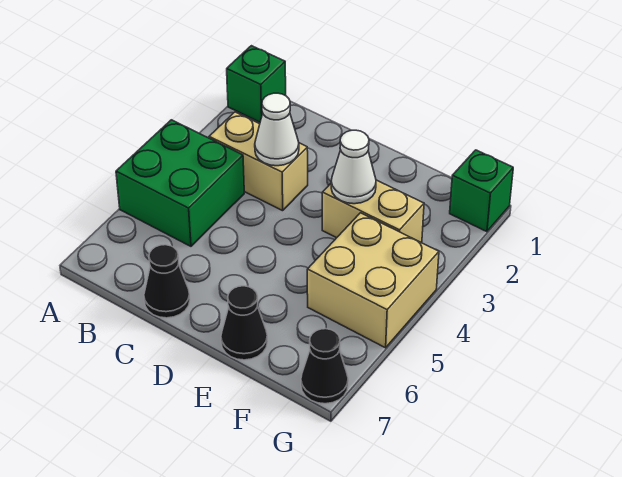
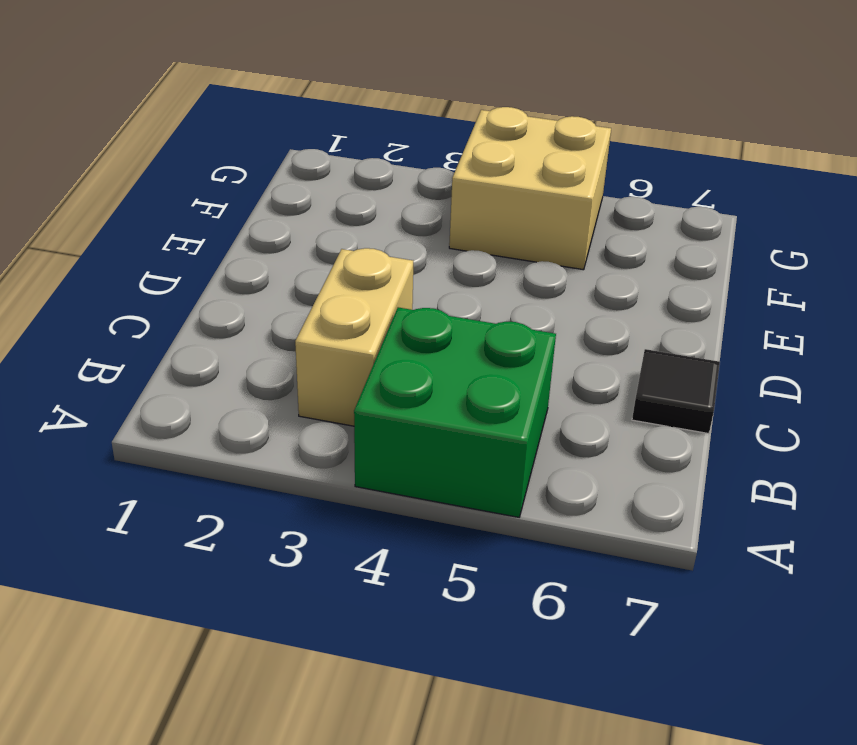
black 1x1 tile [632,349,720,434] -> black 1x1 cone [144,245,190,318]
none -> green 1x1 brick [227,46,286,122]
none -> tan 1x2 brick [322,180,424,242]

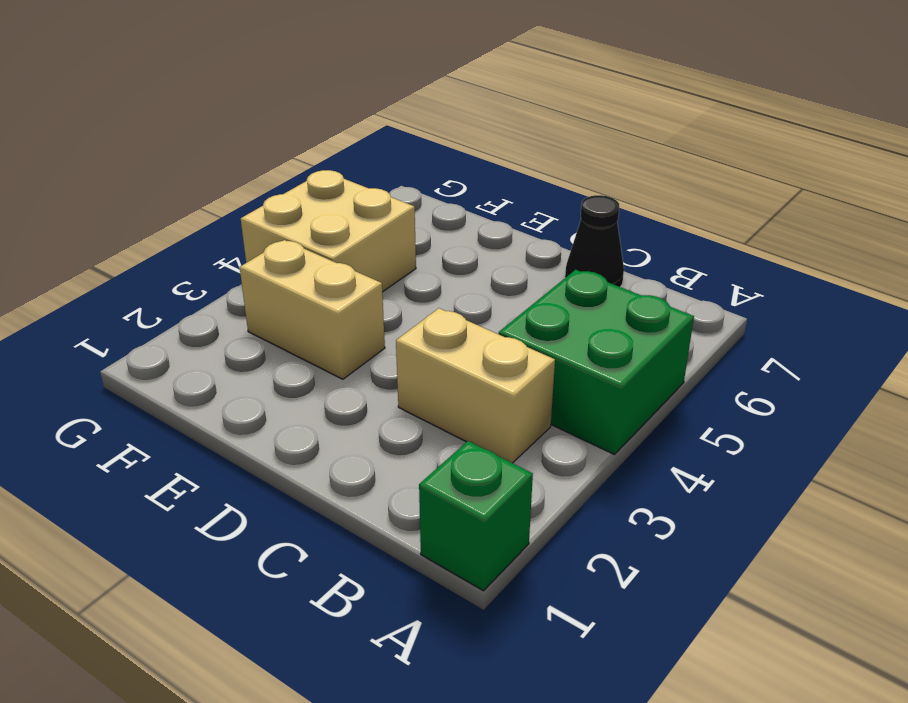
none -> black 1x1 cone [221,286,268,360]
none -> green 1x1 brick [450,150,513,232]

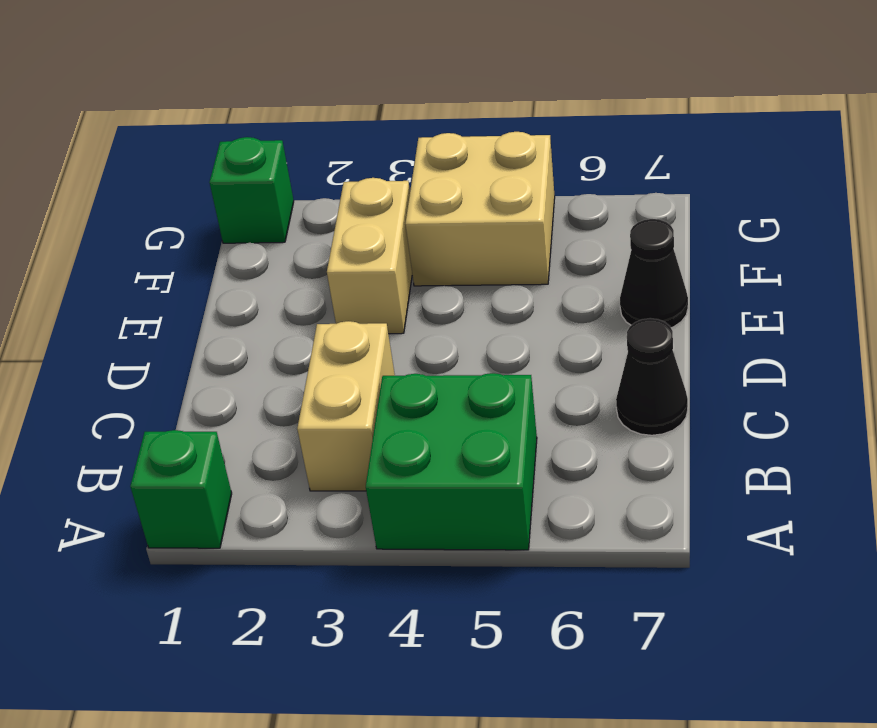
none -> black 1x1 cone [301,329,348,404]
none -> white 1x1 cone [255,93,299,166]

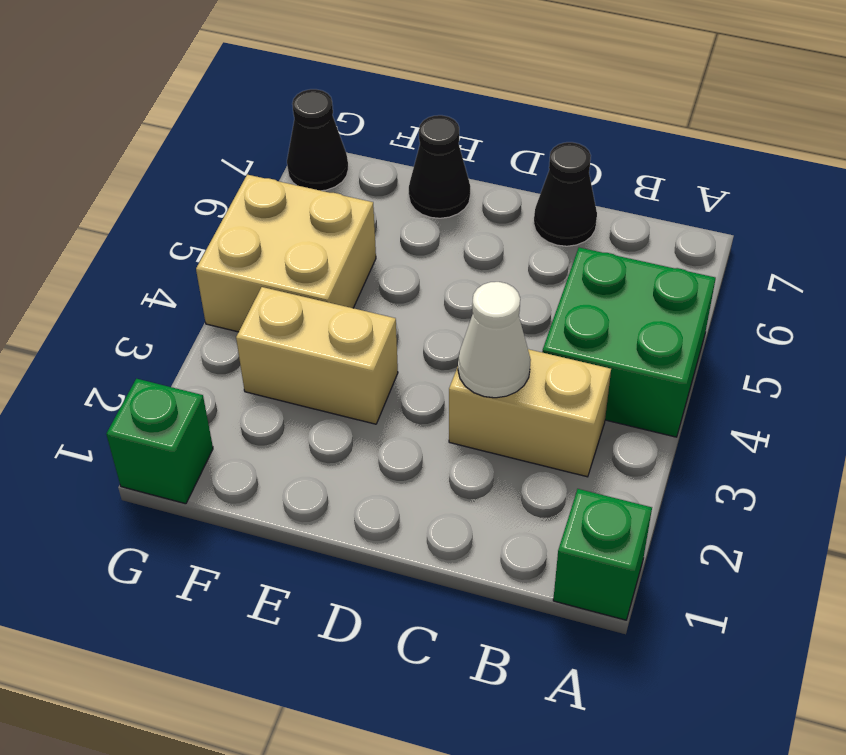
none -> white 1x1 cone [331,130,376,204]

